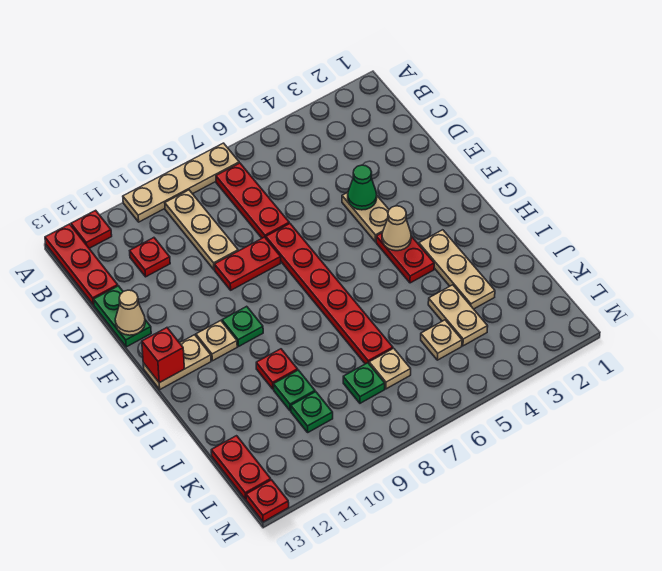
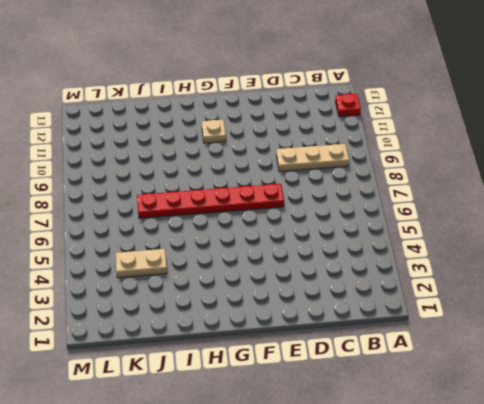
none -> tan 1x4 plate [123,143,239,222]
none -> red 1x3 plate [45,224,118,305]
none -> red 1x3 plate [216,163,289,238]

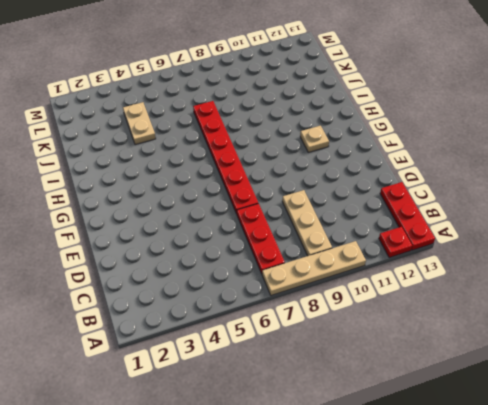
none -> red 1x1 plate [130,238,170,277]
none -> green 1x2 plate [94,286,151,347]
none -> tan 1x2 plate [342,192,389,242]

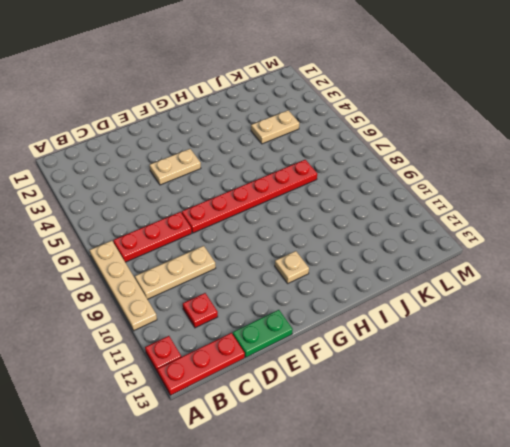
none -> red 1x2 plate [214,237,281,290]
none -> red 1x2 plate [376,233,434,283]
none -> green 1x1 plate [222,306,263,346]

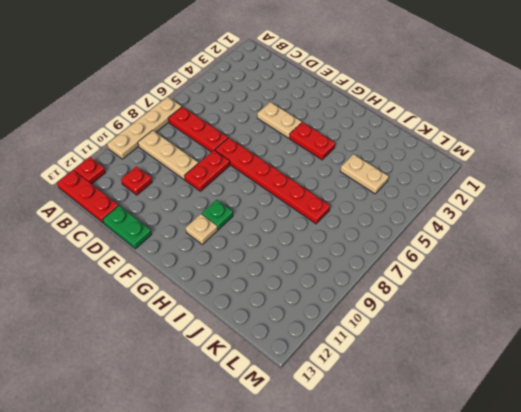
none -> tan 1x2 plate [143,335,211,389]
none -> tan 1x3 plate [419,230,495,309]
none -> red 1x1 plate [256,349,298,389]

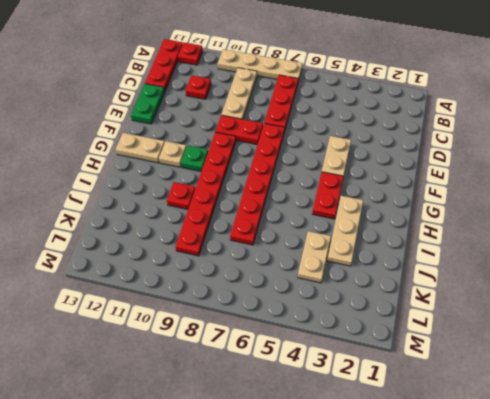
red 1x6 plate [175,132,236,256] -> none
none -> green 1x1 plate [274,370,315,411]
none -> tan 1x1 plate [421,320,462,360]
none -> tan 1x1 plate [369,348,411,389]

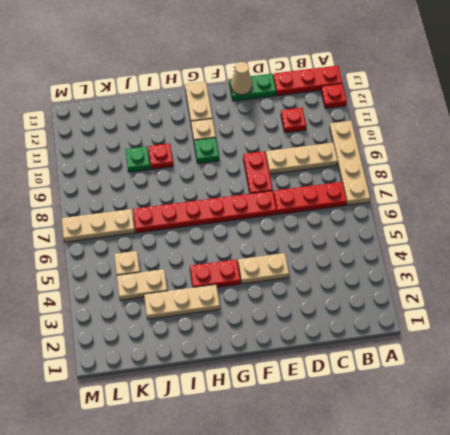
tan 1x3 plate [62,209,135,242] -> tan 1x1 plate [369,348,411,389]
none -> green 1x1 plate [343,363,385,403]
none -> green 1x1 plate [291,392,333,432]
none -> red 1x2 plate [211,436,271,499]

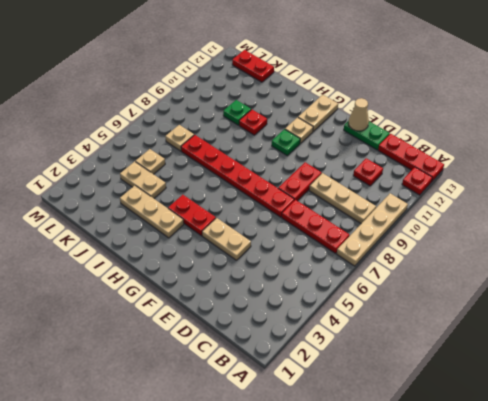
none -> green 1x1 plate [343,363,385,403]
none -> green 1x1 plate [291,392,333,432]
none -> red 1x1 plate [246,480,289,522]

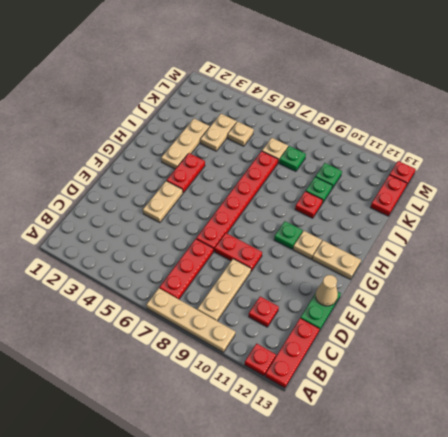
none -> green 1x1 cone [348,165,377,210]
none -> tan 1x1 cone [382,206,411,251]
none -> red 1x1 brick [142,328,184,383]

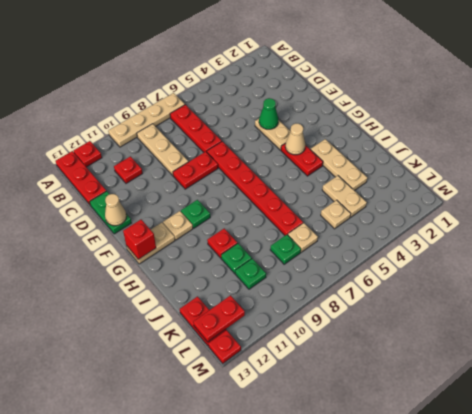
red 1x2 plate [193,295,245,342] -> none

